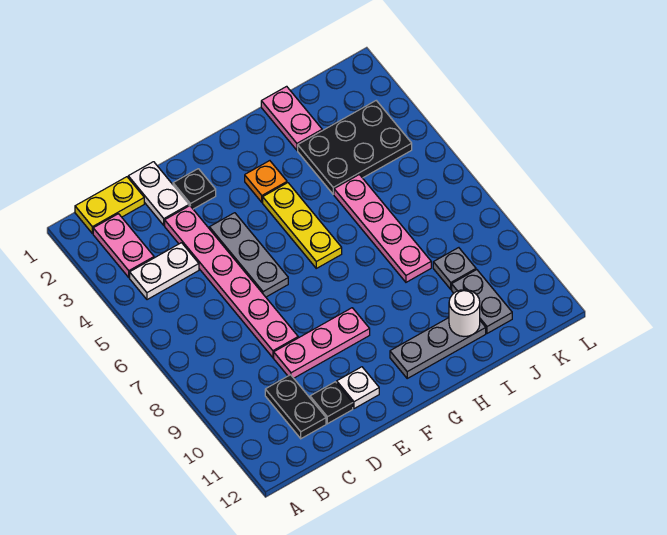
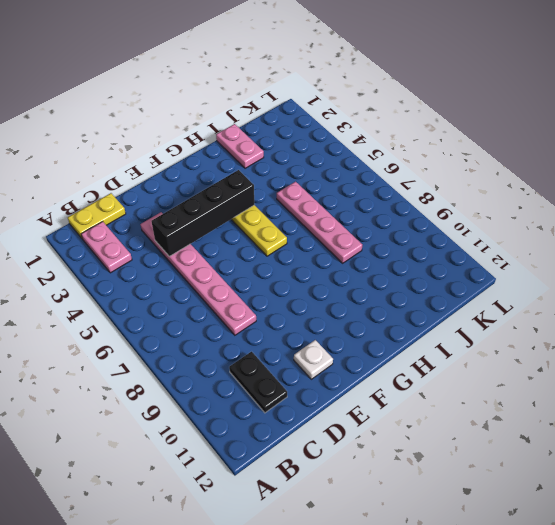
black 1x4 brick [151,170,255,257] -> none
none -> white 1x2 plate [130,243,199,300]
none -> white 1x2 plate [128,162,189,225]
none -> pink 1x3 plate [274,308,370,378]

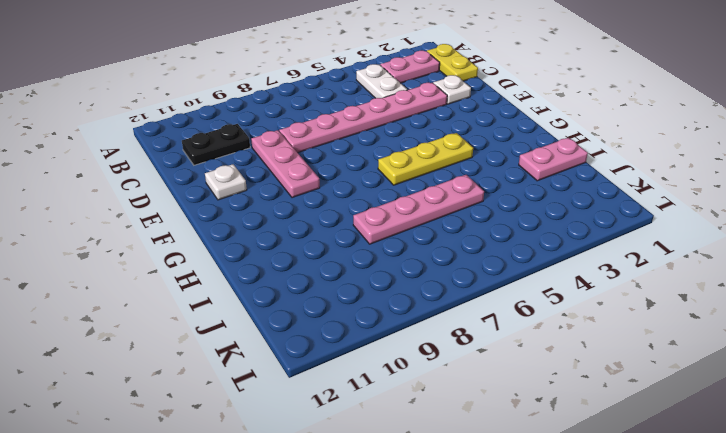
white 1x1 plate [433,75,471,104] -> white 1x2 plate [128,162,189,225]
none -> black 1x1 plate [310,382,353,424]
none -> black 1x1 plate [173,169,216,209]
none -> grey 1x3 plate [209,213,288,297]

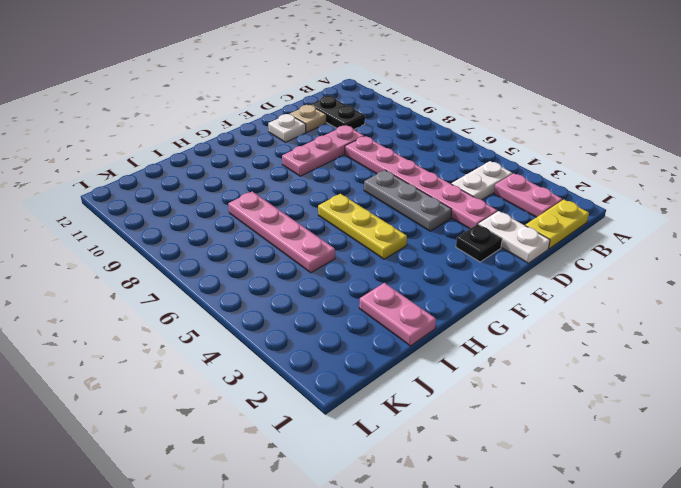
tan 1x1 plate [290,105,326,132] -> black 1x1 plate [310,382,353,424]
none -> orange 1x1 plate [245,161,287,202]
none -> grey 1x3 plate [390,318,486,378]
none -> black 2x3 plate [298,101,412,194]

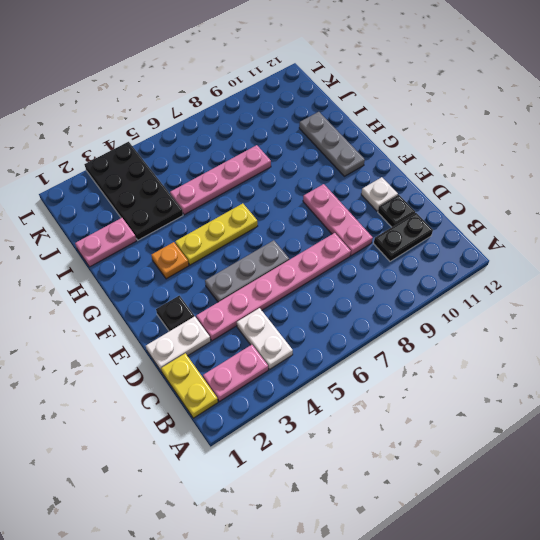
black 2x4 plate [84,142,183,240] -> black 2x3 plate [298,101,412,194]
none -> grey 1x1 plate [433,248,476,289]
none -> grey 1x2 plate [452,270,512,333]
none -> white 1x1 round brick [449,290,480,336]

